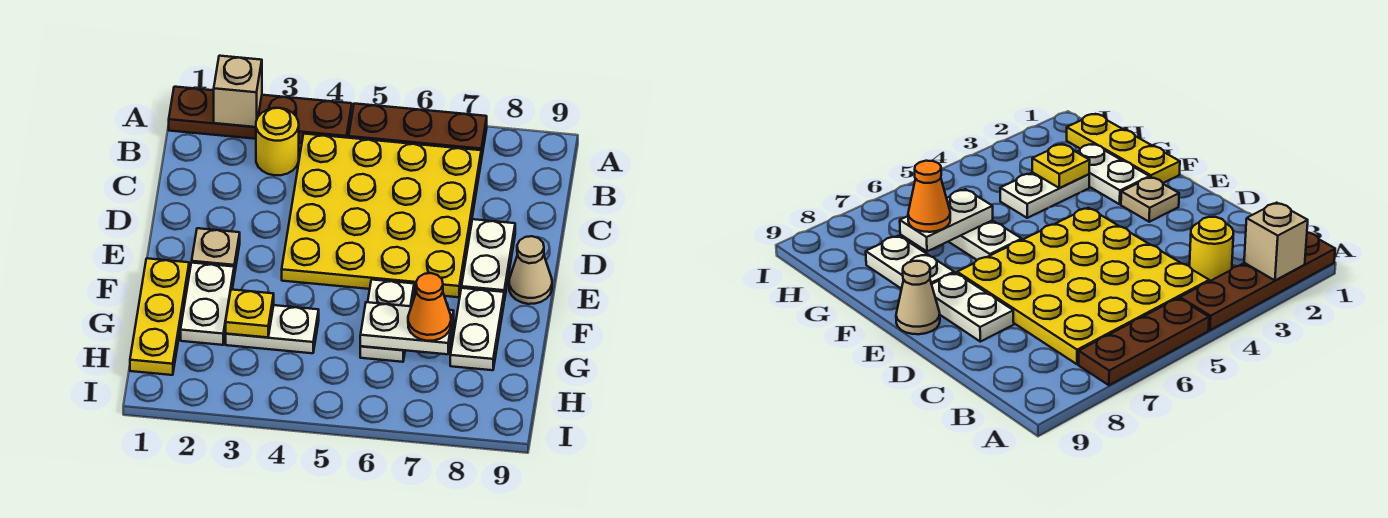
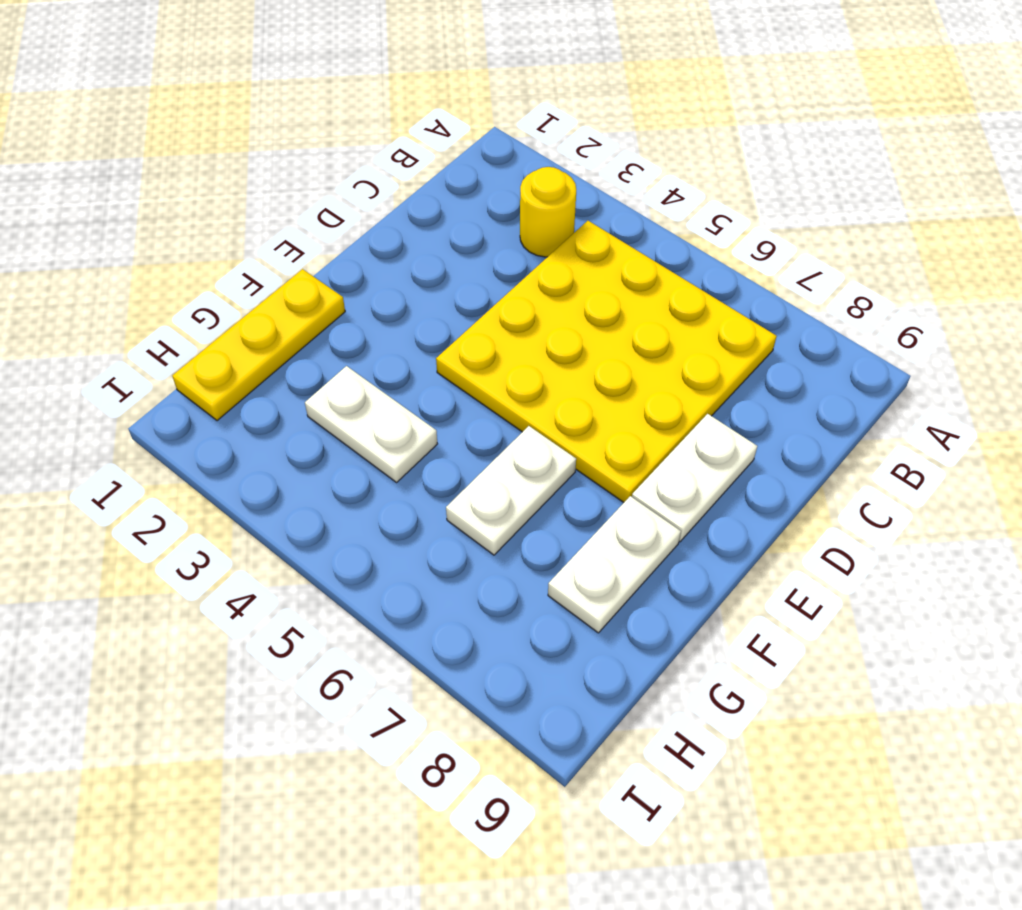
none -> brown 1x4 plate [169,87,352,143]
none -> brown 1x3 plate [349,104,487,160]
none -> tan 1x1 plate [192,228,240,276]

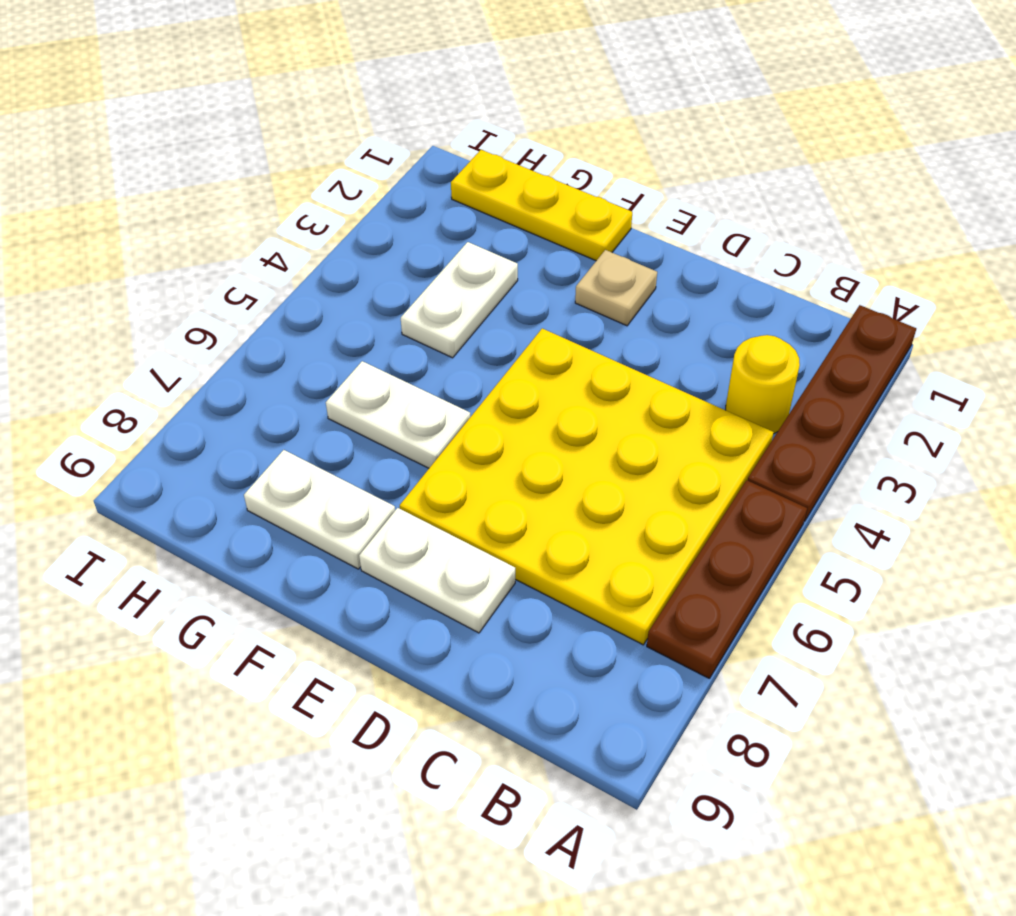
none -> tan 1x1 cone [509,236,552,304]
none -> white 1x2 plate [181,263,234,345]
none -> tan 1x1 brick [214,56,262,127]

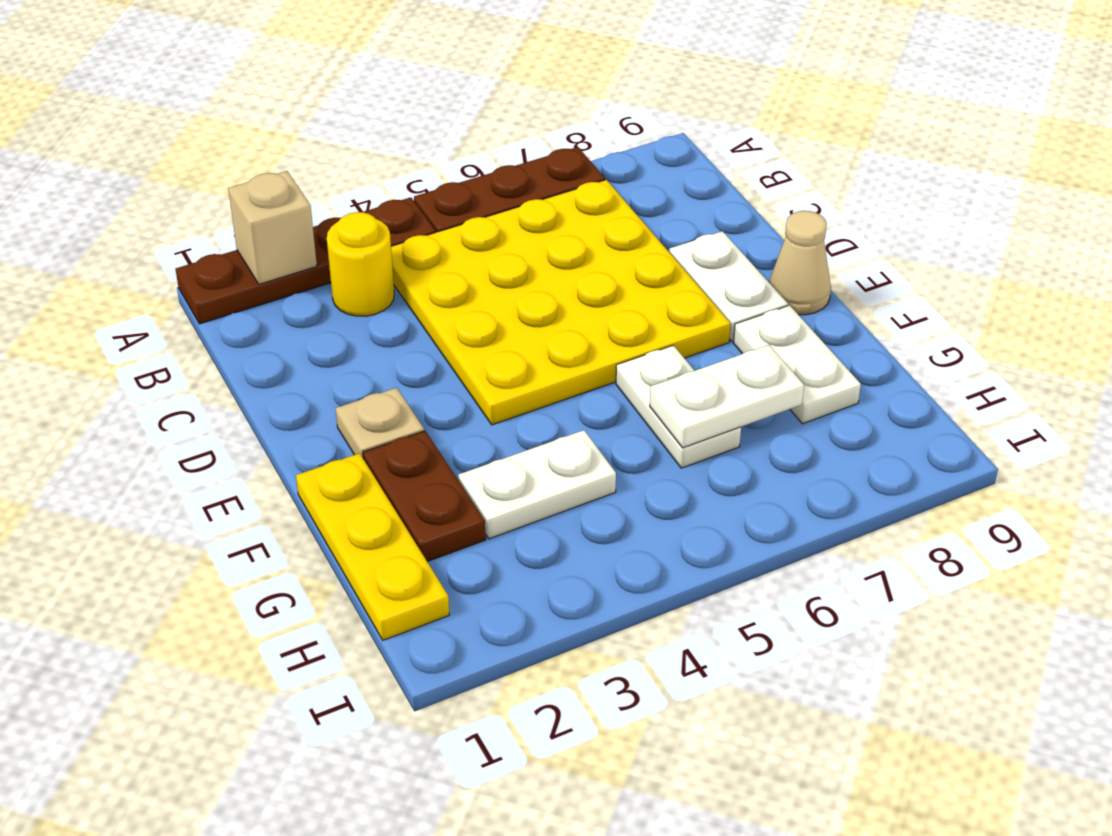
brown 1x2 plate [363,431,486,561] -> white 1x2 plate [181,263,234,345]
none -> yellow 1x1 plate [226,290,274,337]
none -> orange 1x1 cone [408,273,451,341]

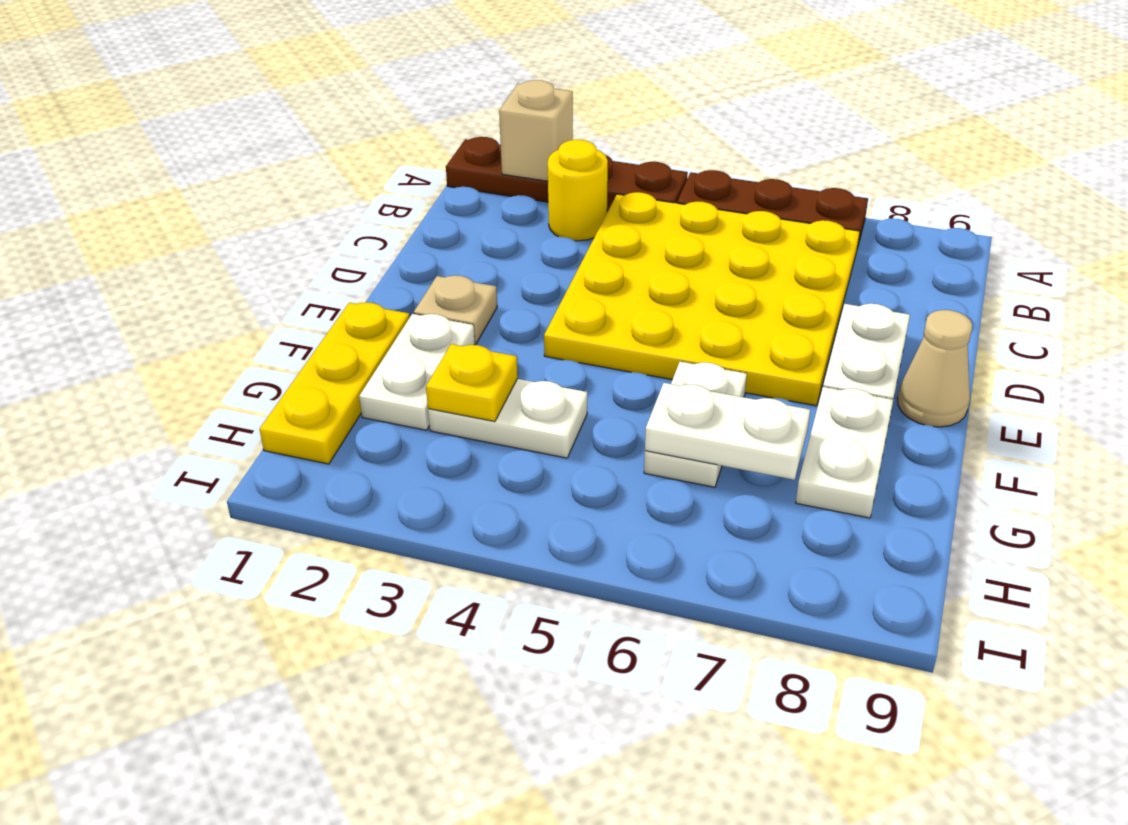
none -> orange 1x1 cone [408,273,451,341]

